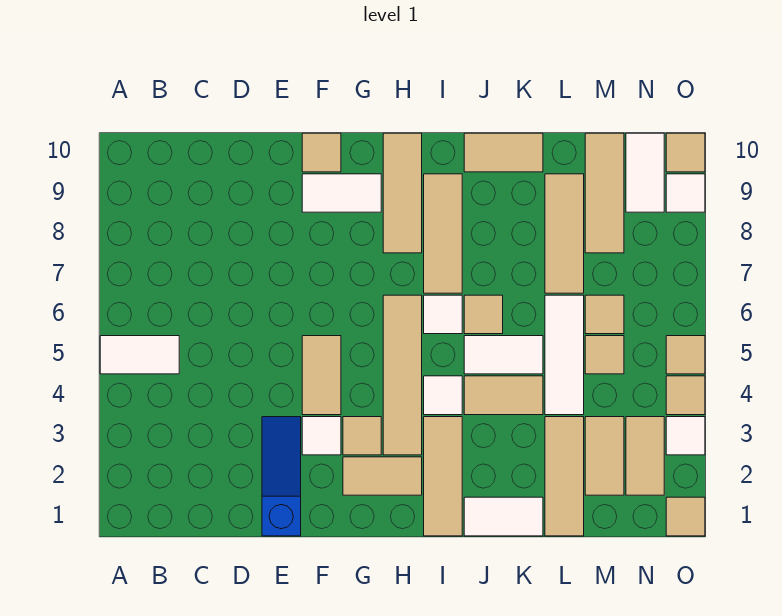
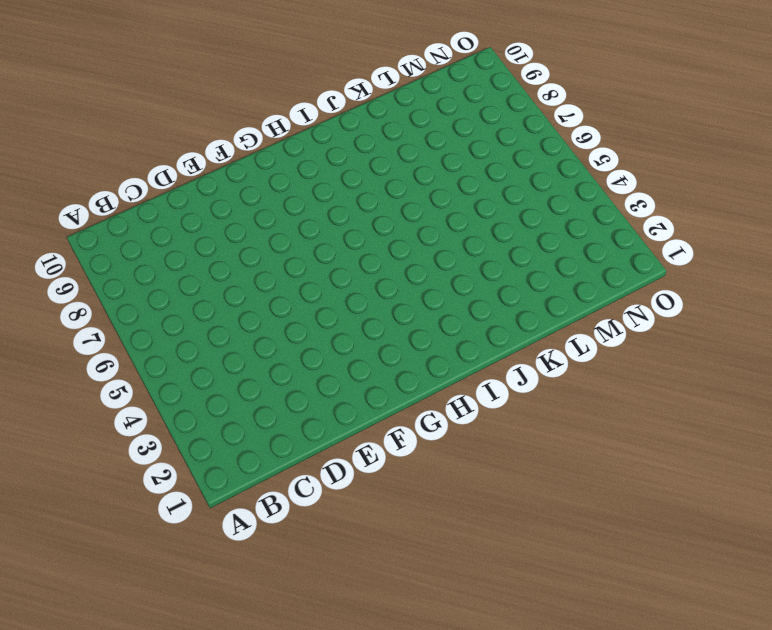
none -> white 1x2 tile [100,336,179,374]
none -> blue 1x3 slope [262,417,301,536]
none -> white 1x1 tile [302,417,341,455]
none -> tan 1x2 tile [302,336,341,415]

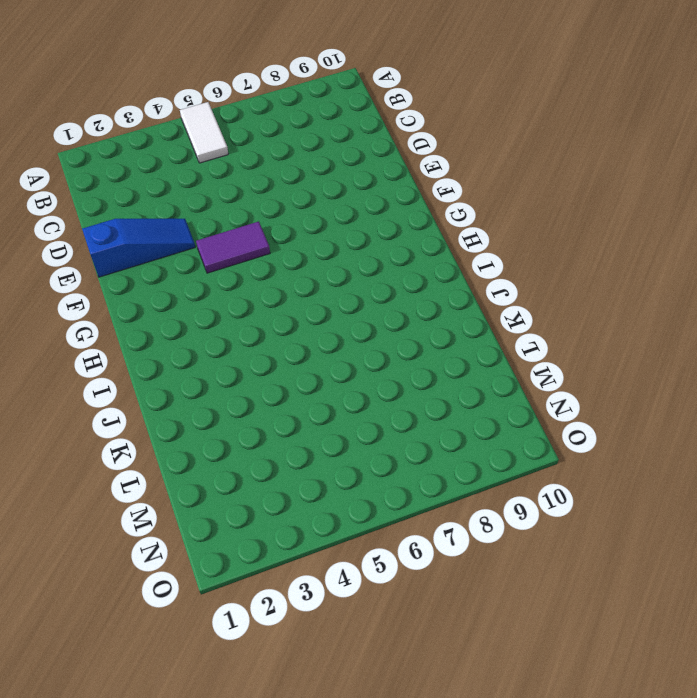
purple 1x2 tile [196,221,270,273] -> tan 1x2 tile [302,336,341,415]
none -> white 1x1 tile [302,417,341,455]
none -> white 1x2 tile [302,174,381,212]
none -> tan 1x1 tile [302,133,341,172]
none -> tan 1x2 tile [343,457,422,495]

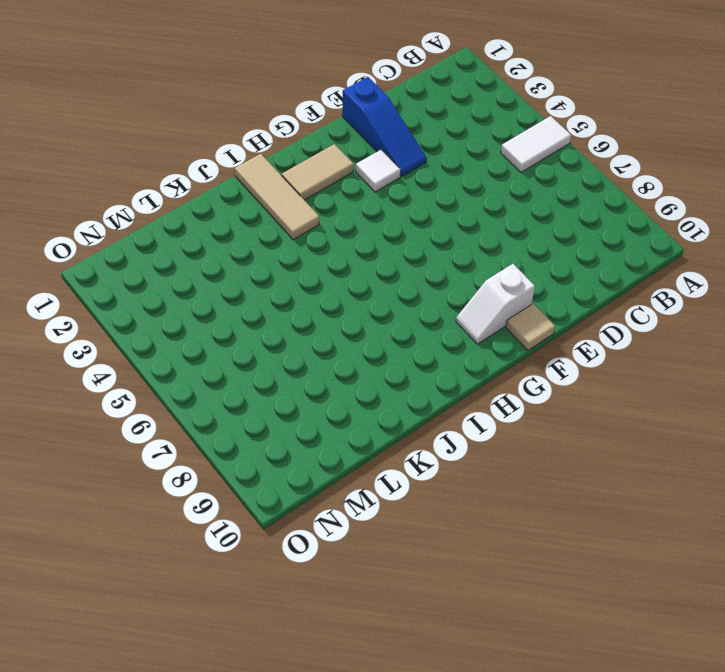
white 1x2 slope [456,264,535,344] -> white 1x2 tile [302,174,381,212]
none -> tan 1x2 tile [302,336,341,415]
none -> tan 1x1 tile [343,417,381,455]
none -> tan 1x4 tile [383,295,422,455]
none -> tan 1x3 tile [383,133,422,253]

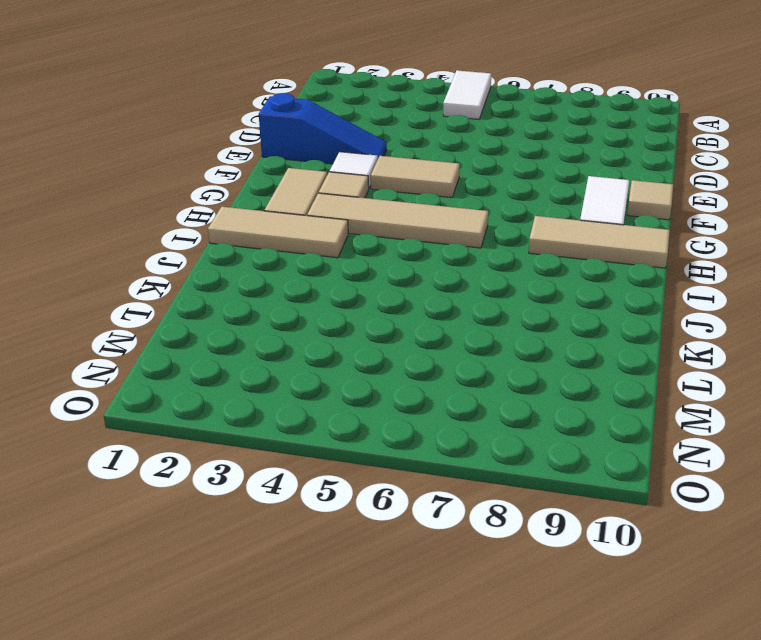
none -> white 1x1 tile [424,376,462,415]
none -> white 1x1 tile [424,295,462,334]
none -> tan 1x3 tile [424,174,462,293]
none -> white 1x2 tile [464,497,543,536]

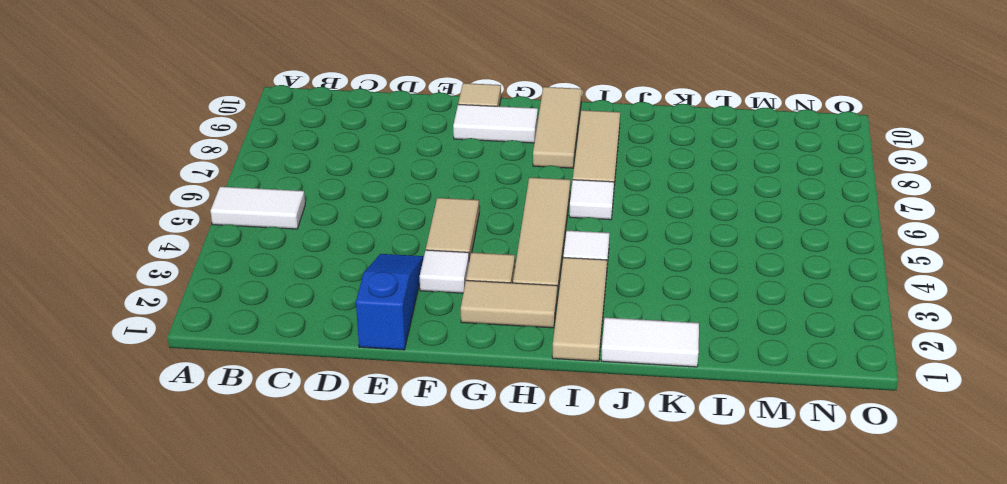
none -> tan 1x2 tile [464,376,543,415]
none -> white 1x2 tile [464,336,543,374]
none -> tan 1x1 tile [464,295,503,334]
none -> tan 1x2 tile [464,133,543,172]

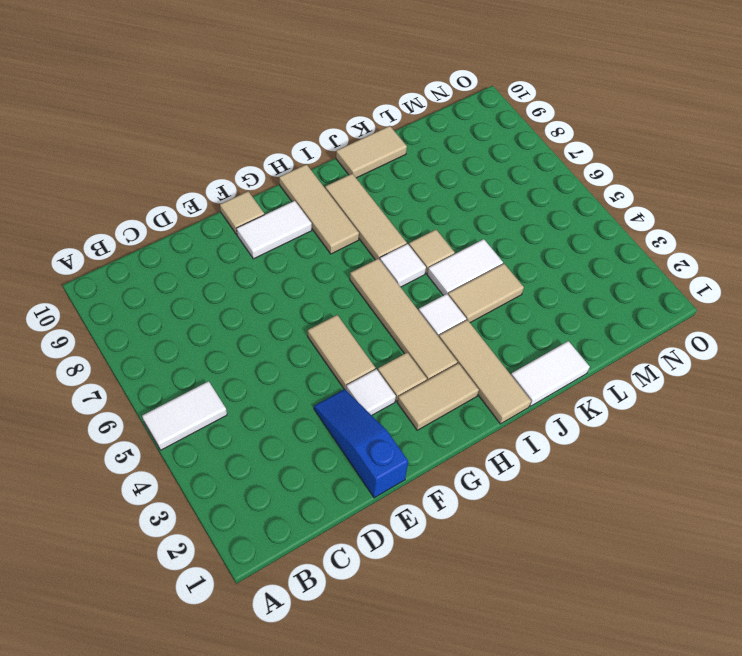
none -> tan 1x3 tile [545,417,584,536]
none -> white 1x3 tile [545,295,584,415]
none -> tan 1x3 tile [545,174,584,293]
none -> tan 1x2 tile [585,417,624,495]

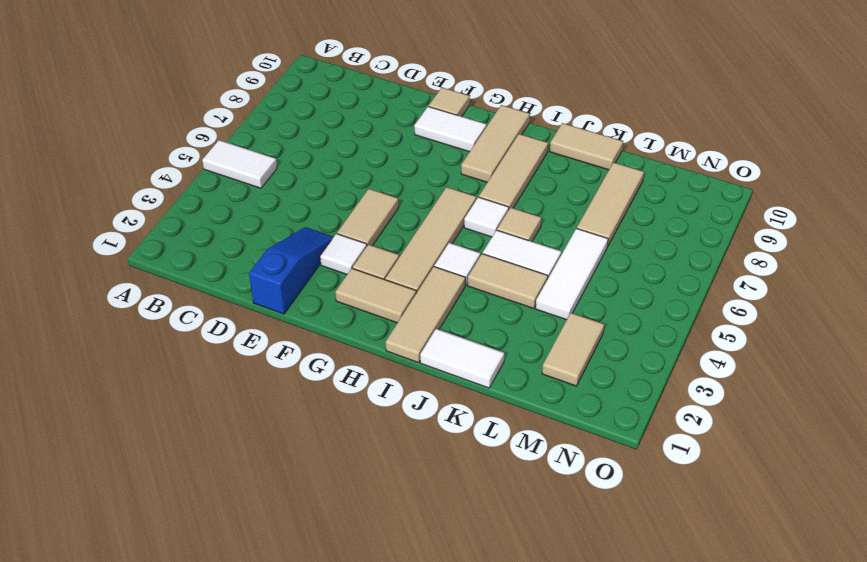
none -> tan 1x3 tile [545,417,584,536]
none -> tan 1x1 tile [585,336,624,374]
none -> tan 1x1 tile [585,295,624,334]
none -> tan 1x3 tile [585,133,624,253]

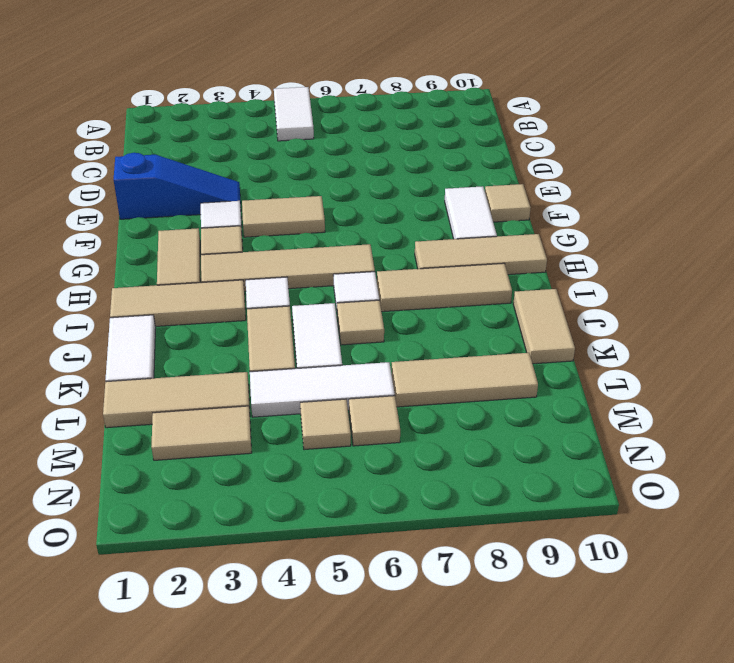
none -> tan 1x3 tile [585,133,624,253]
none -> tan 1x2 tile [626,417,664,495]
none -> white 1x2 tile [626,133,664,212]
none -> tan 1x1 tile [666,497,705,536]

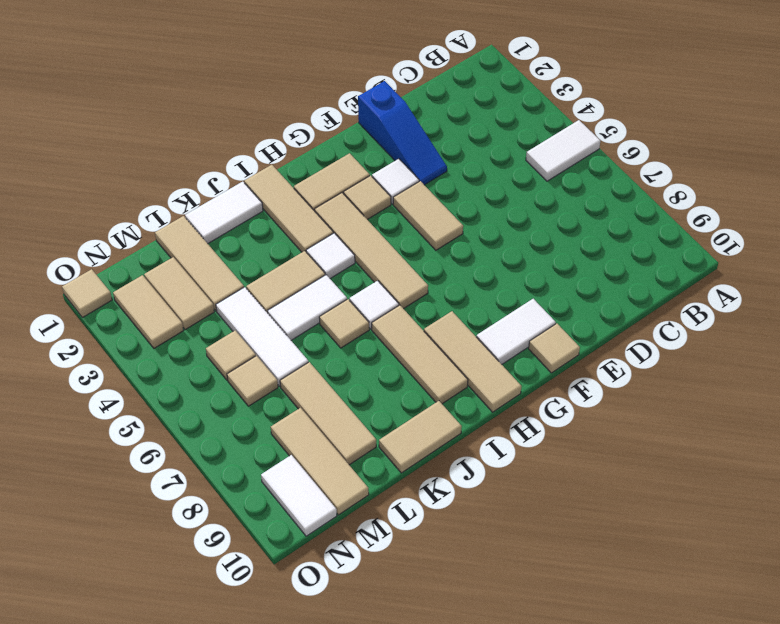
none -> white 1x1 tile [666,417,705,455]
none -> tan 1x1 tile [666,376,705,415]
none -> tan 1x1 tile [666,336,705,374]
none -> white 1x1 tile [666,174,705,212]

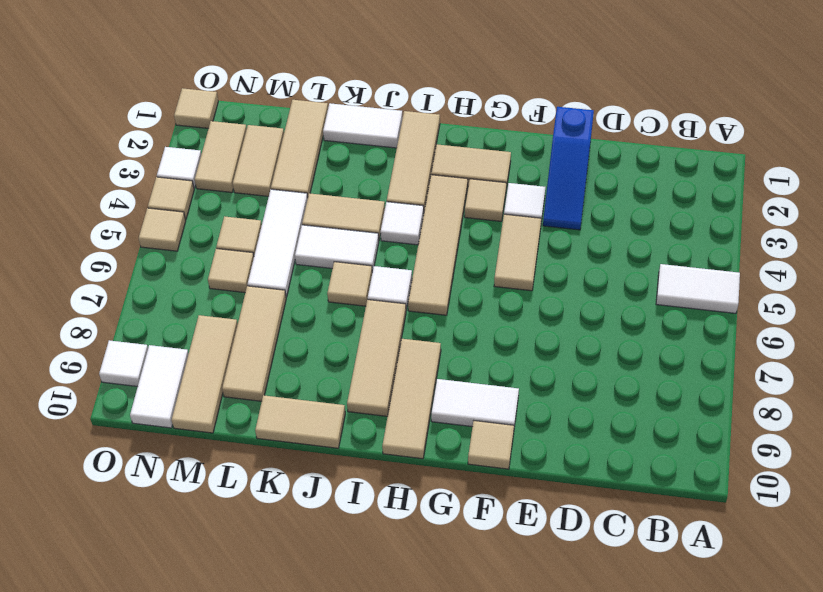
none -> tan 1x1 tile [666,133,705,172]

